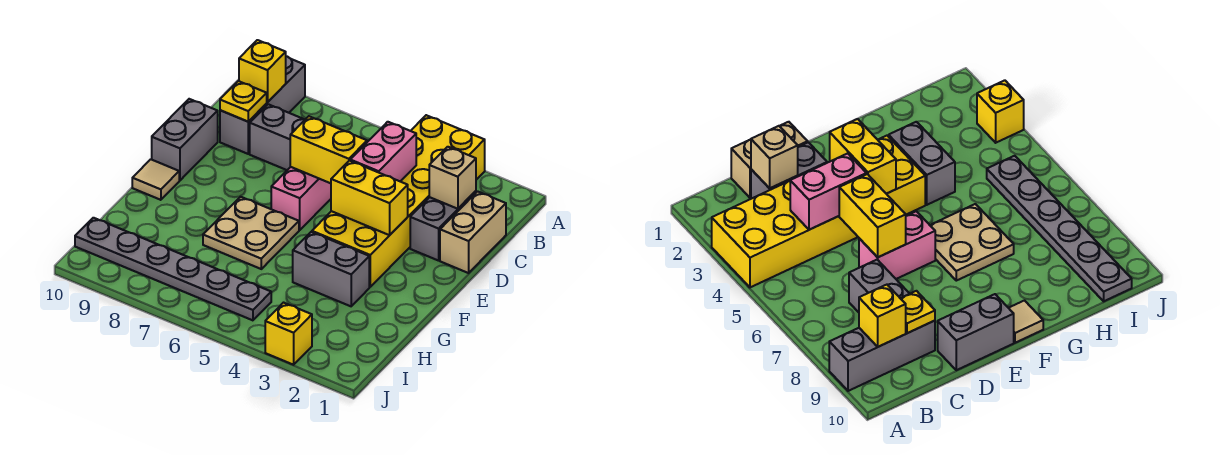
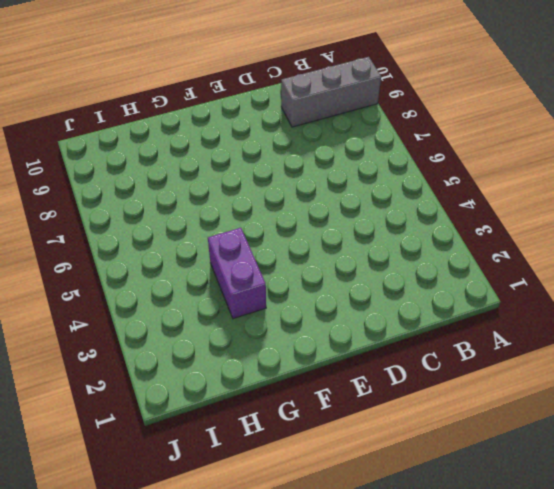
purple 1x2 brick [208,228,266,319] -> grey 1x2 brick [293,232,369,306]
none -> yellow 2x6 brick [312,115,485,287]
none -> tan 1x2 brick [440,191,506,273]
none -> grey 1x2 brick [410,191,476,261]

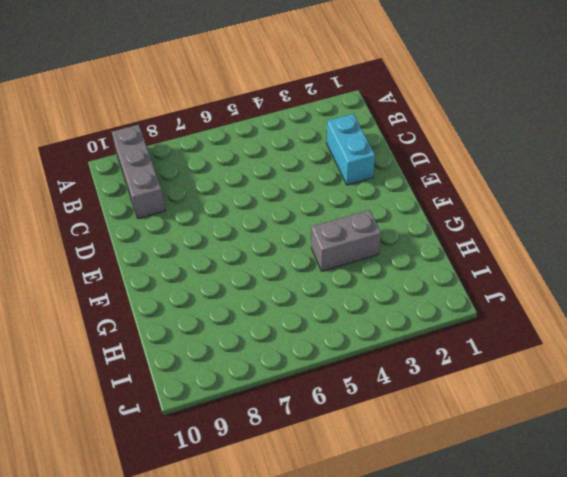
cyan 1x2 brick [327,114,375,185] -> grey 1x2 brick [410,191,476,261]
none -> yellow 2x6 brick [312,115,485,287]
none -> tan 1x2 brick [440,191,506,273]
none -> grey 1x2 brick [250,104,305,170]

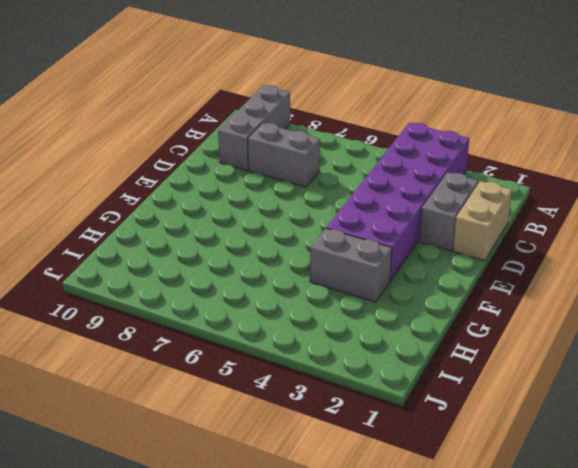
purple 2x6 brick [326,123,469,281] -> yellow 2x6 brick [312,115,485,287]
none -> pink 1x2 brick [271,167,331,230]
none -> grey 1x2 brick [152,99,218,180]
none -> tan 2x2 plate [203,197,299,269]

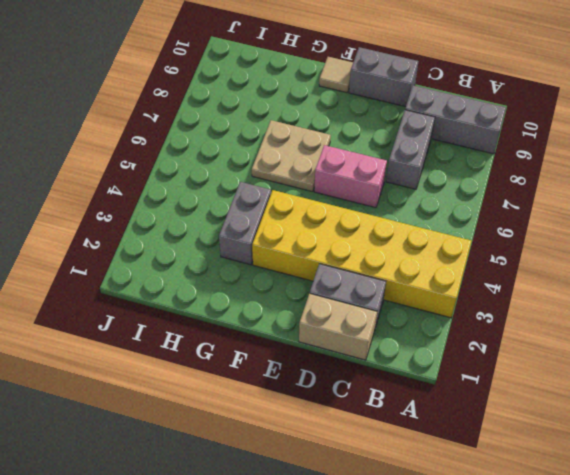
none -> grey 1x6 plate [75,218,271,320]
none -> yellow 1x1 brick [265,303,312,365]
none -> yellow 1x1 brick [239,40,286,102]

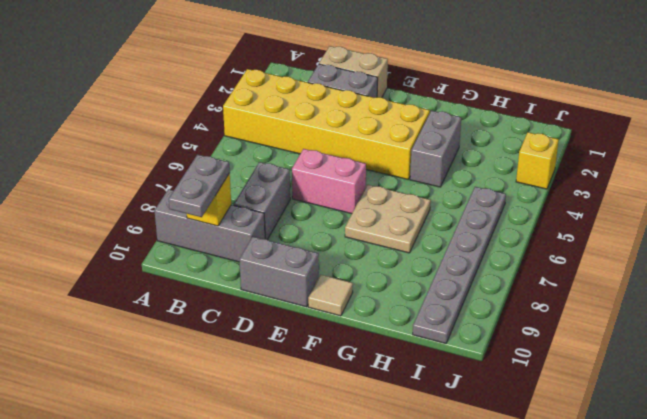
grey 1x2 plate [169,154,230,217] -> none
none -> tan 1x1 brick [429,147,476,209]
none -> pink 1x2 brick [350,122,416,181]
none -> yellow 1x1 plate [220,81,267,122]

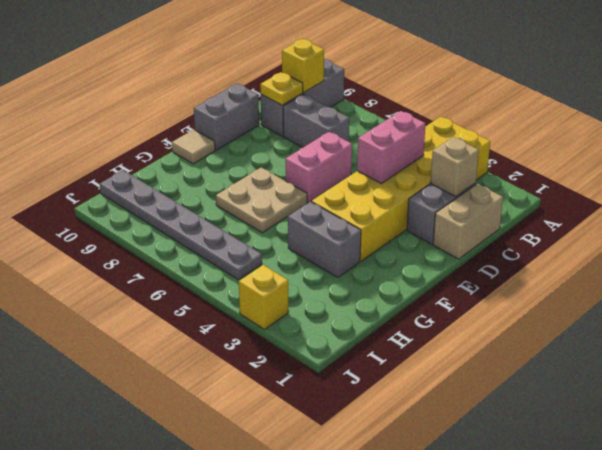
none -> yellow 1x2 brick [290,116,367,183]
none -> yellow 1x2 brick [331,161,408,235]

